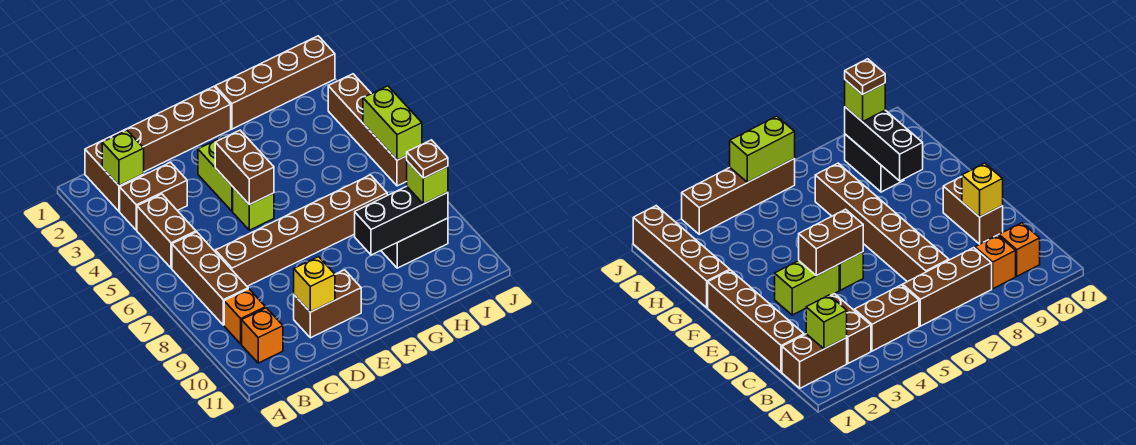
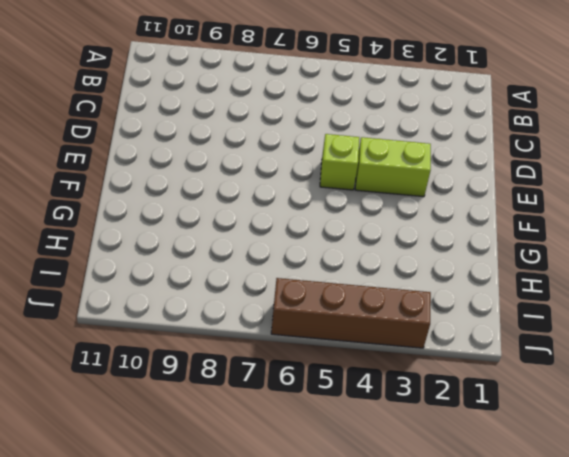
none -> brown 1x2 brick [85,137,144,211]
none -> brown 1x2 brick [120,162,187,230]
none -> brown 1x2 brick [137,194,196,268]

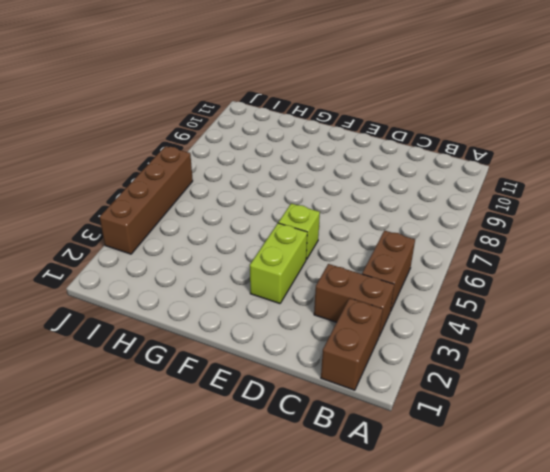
none -> brown 1x3 brick [172,232,248,325]
none -> orange 1x1 brick [224,289,266,344]
none -> orange 1x1 brick [242,308,283,363]

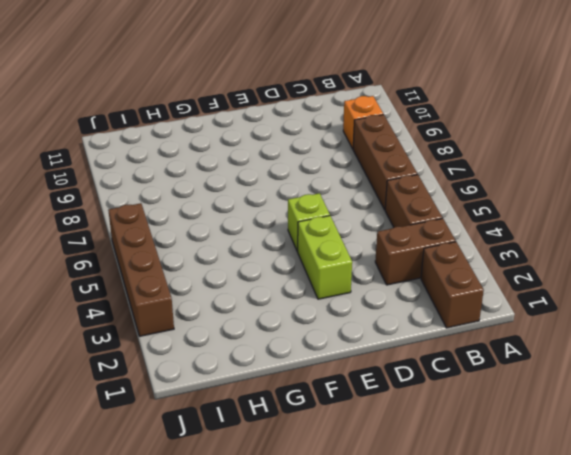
none -> orange 1x1 brick [242,308,283,363]
none -> brown 1x4 brick [111,87,231,172]
none -> brown 1x6 brick [215,175,387,286]

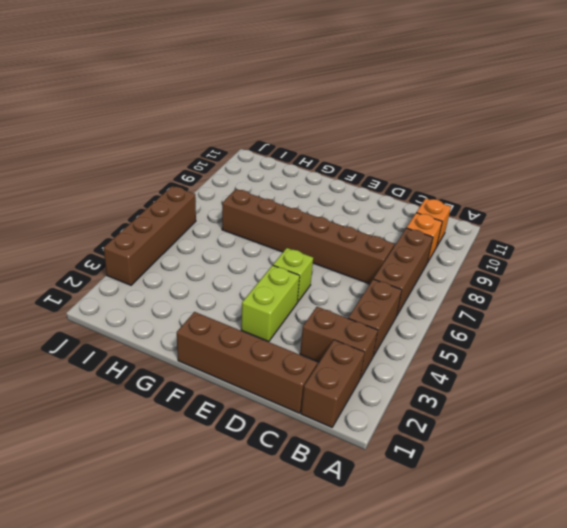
none -> brown 1x2 brick [294,270,361,338]
none -> brown 1x4 brick [215,36,335,129]
none -> black 1x2 brick [381,218,448,268]

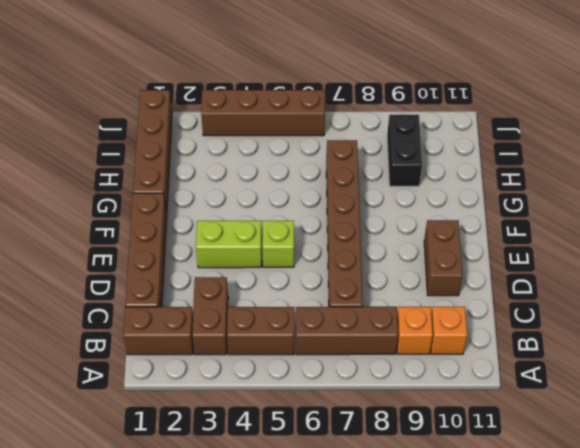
none -> lime 1x1 brick [102,130,144,186]
none -> yellow 1x1 brick [294,257,335,312]
none -> brown 1x2 brick [215,130,274,205]

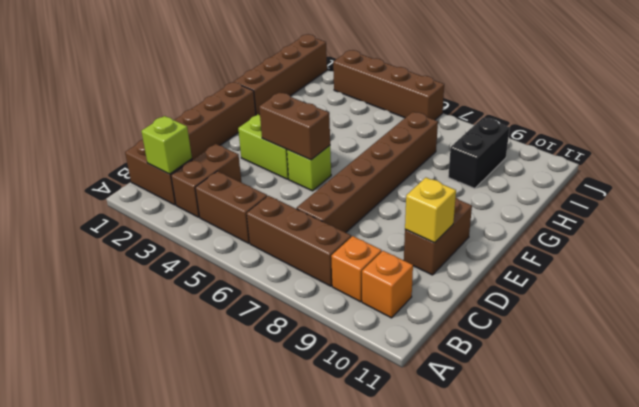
none -> black 1x3 brick [355,186,448,255]
none -> lime 1x2 brick [363,86,422,160]
none -> lime 1x1 brick [407,161,448,204]

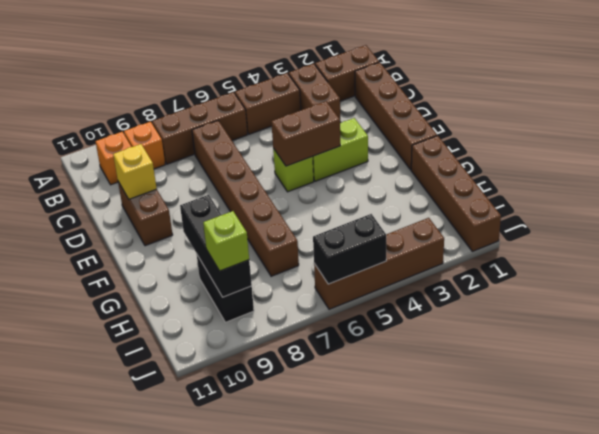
black 1x2 brick [313,214,386,284] -> lime 1x2 brick [363,86,422,160]
none -> lime 1x1 brick [102,130,144,186]
none -> brown 1x1 plate [407,140,448,178]

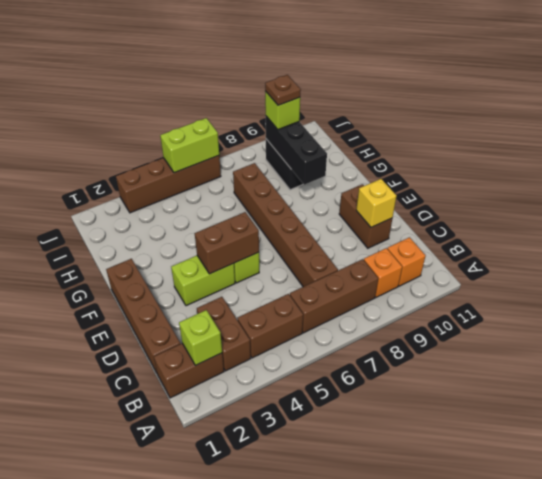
none -> brown 1x4 brick [215,36,335,129]

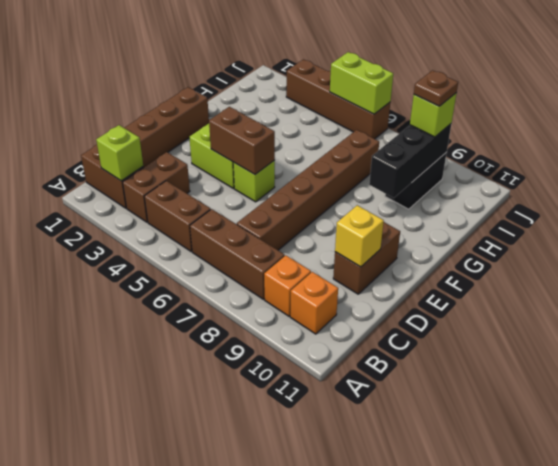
none -> brown 1x4 brick [215,36,335,129]

